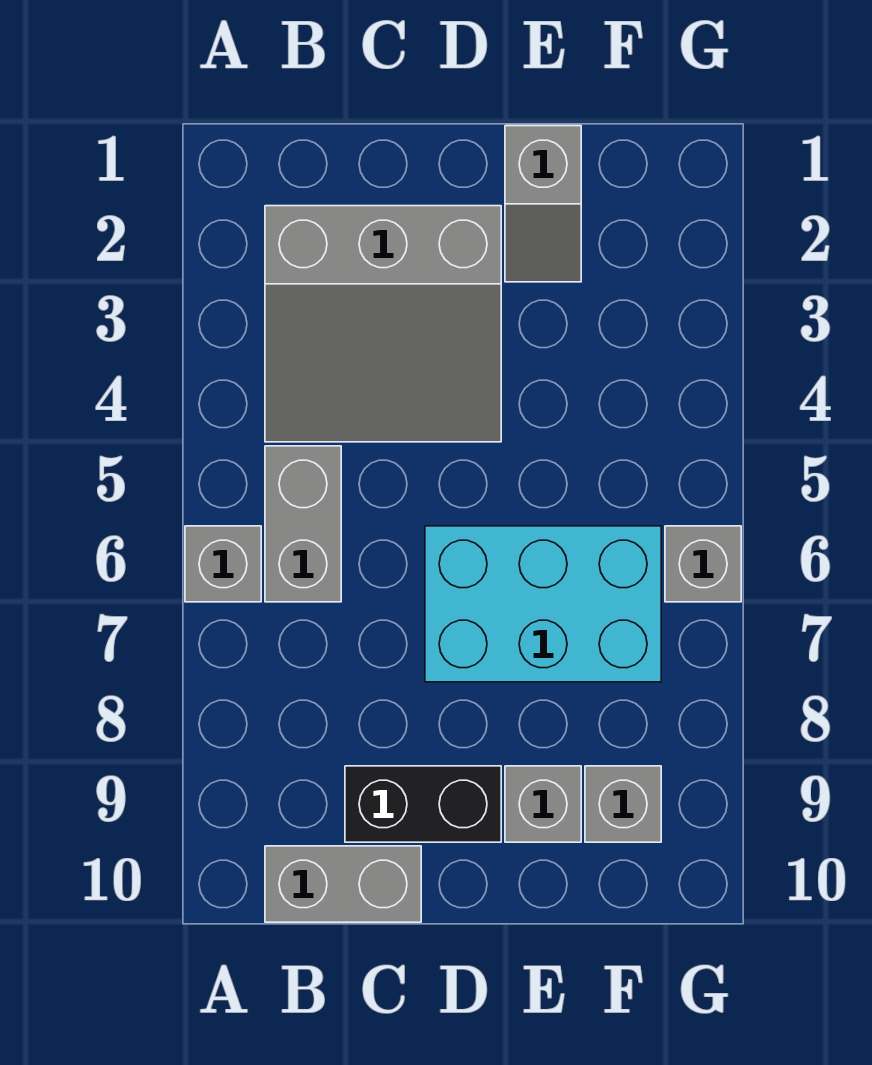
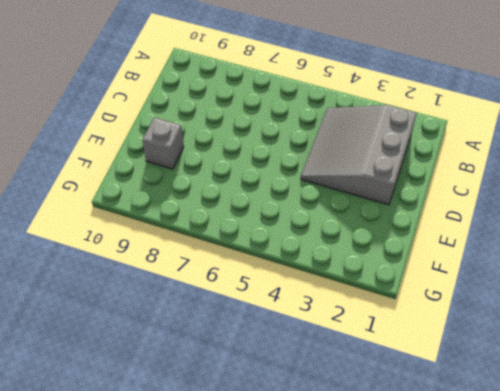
none -> grey 1x1 brick [185,526,261,602]
none -> grey 1x2 brick [265,446,341,602]

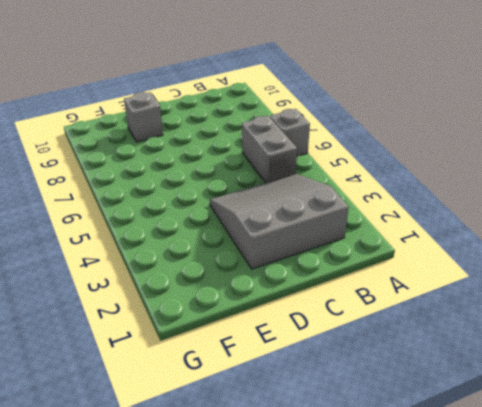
none -> grey 1x2 brick [265,846,421,922]
none -> black 1x2 brick [345,766,501,842]

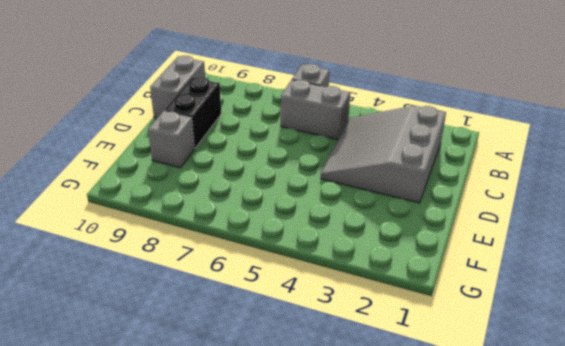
none -> cyan 2x3 brick [425,526,661,682]
none -> grey 1x2 slope [505,126,581,282]

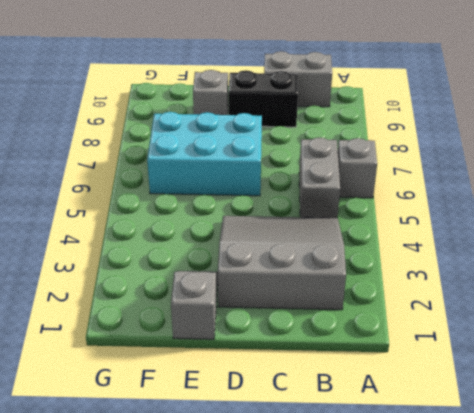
none -> grey 1x1 brick [585,766,661,842]
none -> grey 1x1 brick [665,526,741,602]

